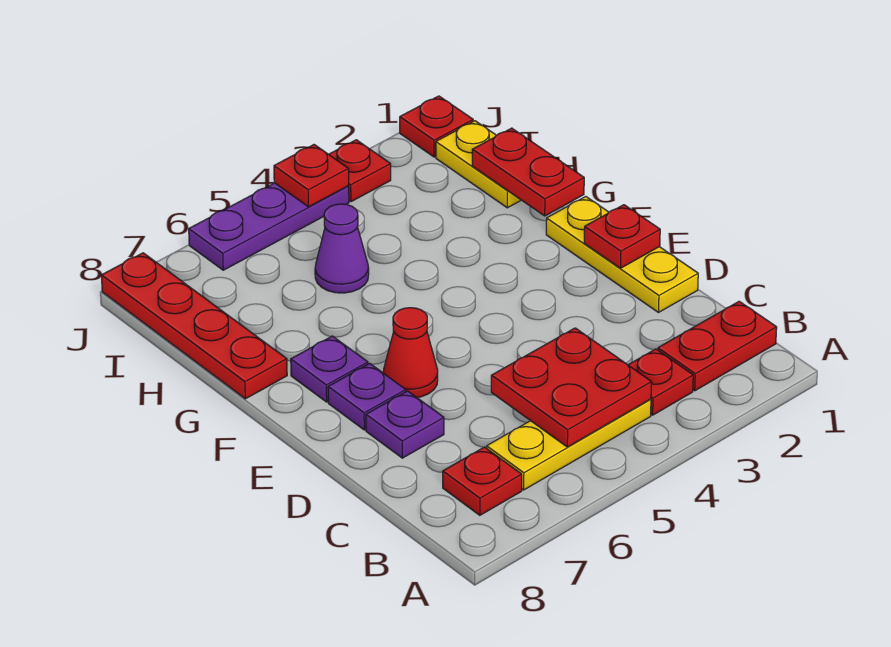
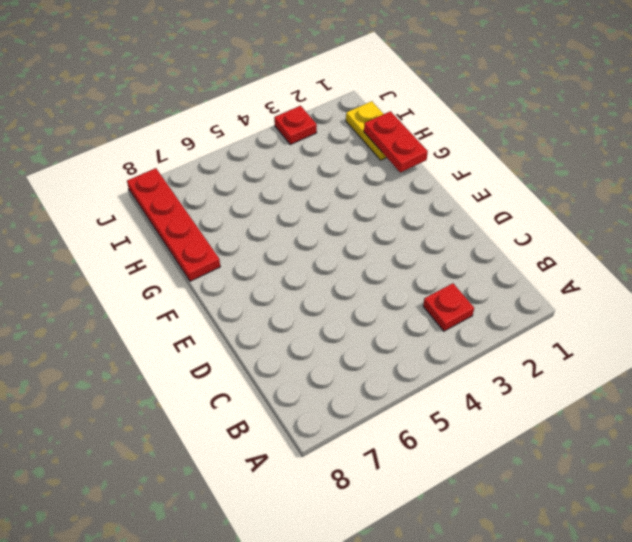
none -> red 1x2 plate [658,301,777,391]
none -> yellow 1x3 plate [487,399,651,490]
none -> red 1x1 plate [443,447,522,515]

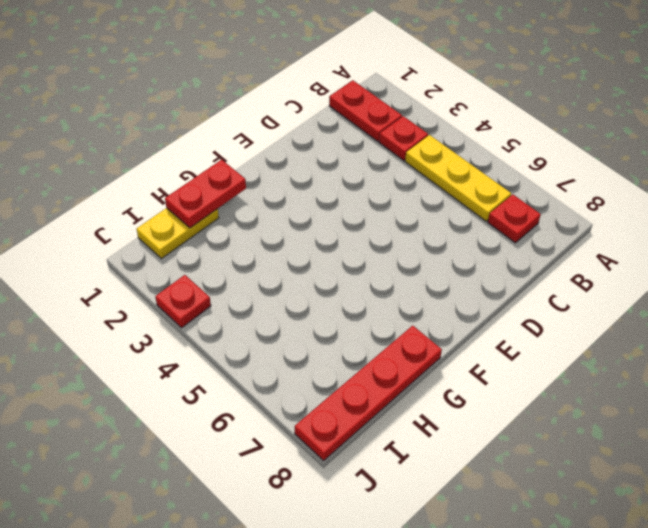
none -> yellow 1x3 plate [546,197,698,313]
none -> purple 1x1 plate [366,391,444,458]
none -> red 1x1 cone [383,308,438,398]

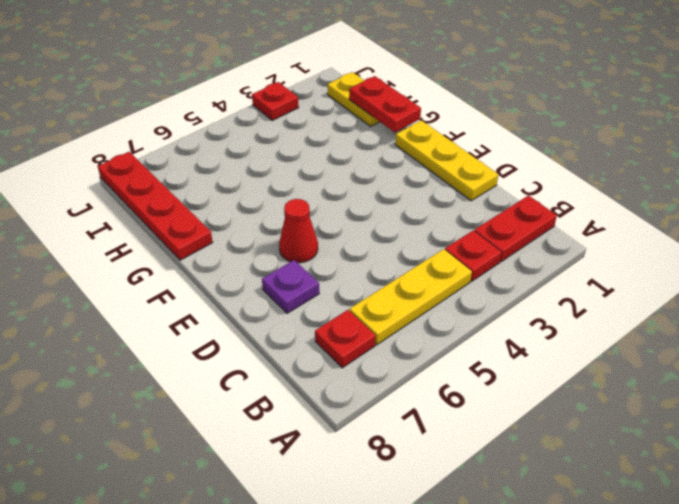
none -> purple 1x1 plate [328,363,406,430]
none -> purple 1x1 plate [291,336,368,402]
none -> purple 1x1 cone [315,204,369,293]

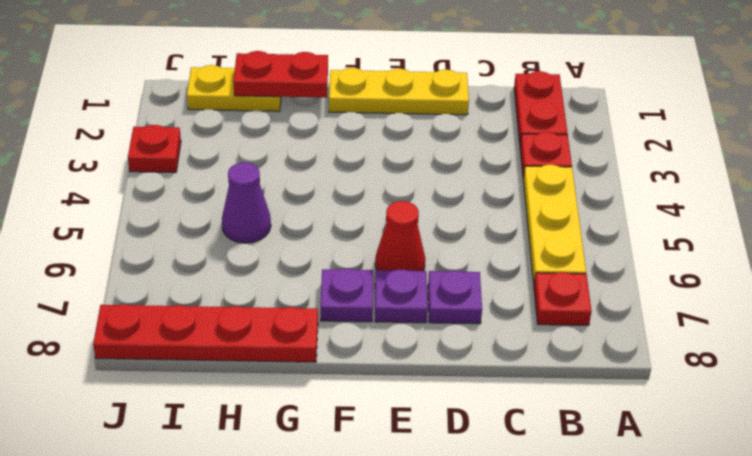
none -> red 1x1 plate [400,96,473,157]
none -> purple 1x3 plate [189,183,349,270]
none -> red 2x2 plate [491,328,652,447]

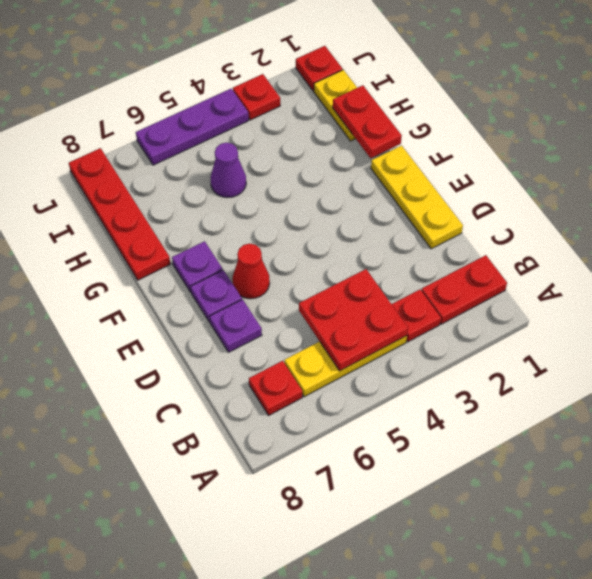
none -> red 1x1 plate [584,205,660,268]
none -> red 1x1 plate [274,145,349,207]

